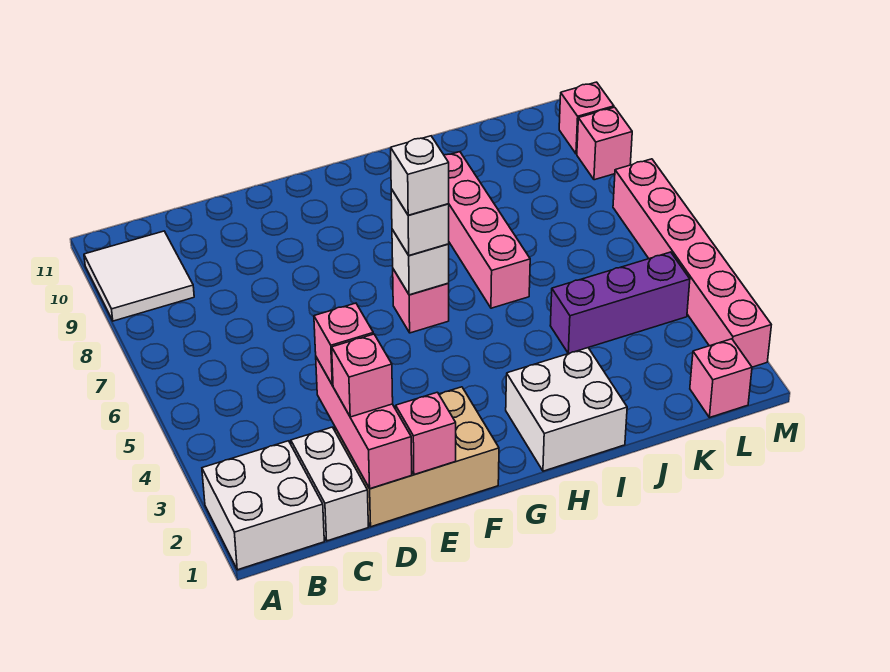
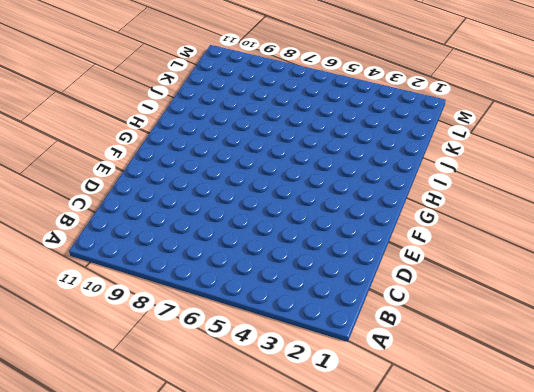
none -> white 2x2 brick [202,441,324,570]
none -> white 2x2 tile [84,231,194,321]
none -> white 1x2 brick [291,427,368,541]

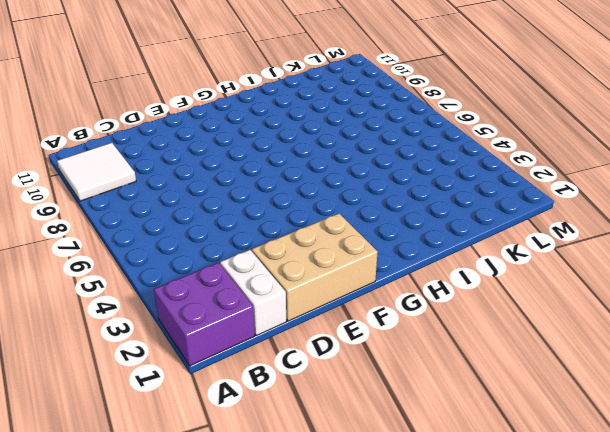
purple 2x2 brick [154,263,255,366] -> white 2x2 brick [202,441,324,570]
none -> pink 1x1 brick [393,269,449,333]
none -> white 2x2 brick [506,348,627,471]
none -> pink 1x4 brick [444,152,530,308]

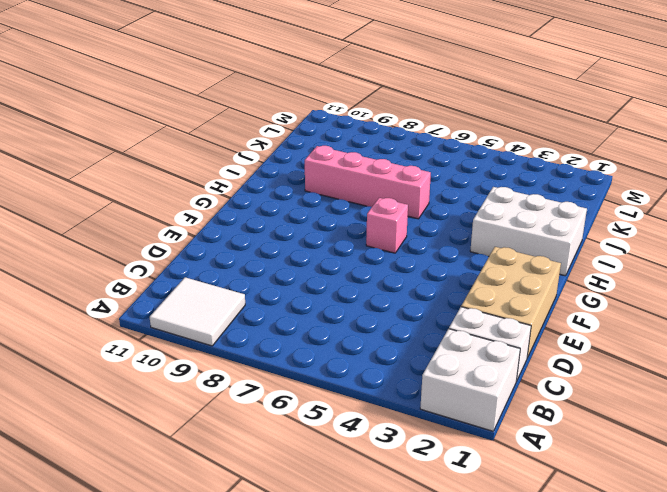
white 2x3 brick [470,187,587,276] -> white 2x2 brick [506,348,627,471]
none -> purple 1x3 brick [550,252,690,354]
none -> pink 1x1 brick [690,339,752,418]
none -> pink 1x6 brick [613,159,771,367]

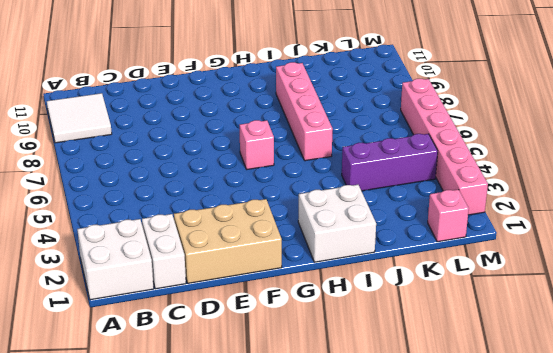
none -> pink 1x1 brick [577,107,632,180]
none -> pink 1x1 brick [559,82,614,154]
none -> pink 1x3 brick [316,357,412,489]

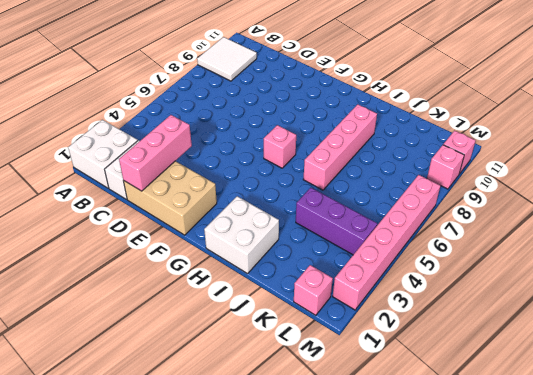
none -> pink 1x1 brick [396,392,456,475]
none -> white 1x1 brick [392,229,449,295]
none -> pink 1x1 brick [332,334,393,417]

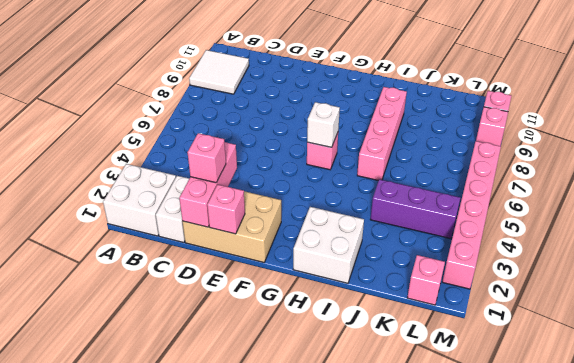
none -> pink 1x1 brick [314,303,373,385]
none -> white 1x1 brick [391,189,449,255]
none -> white 1x1 brick [391,136,449,215]

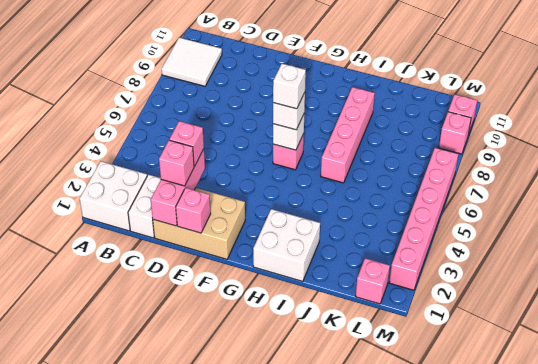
none -> purple 1x3 brick [550,252,690,354]

